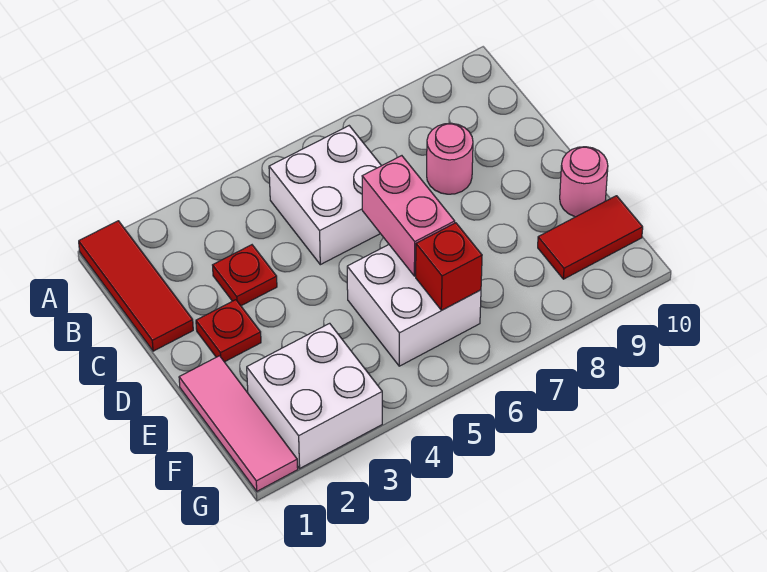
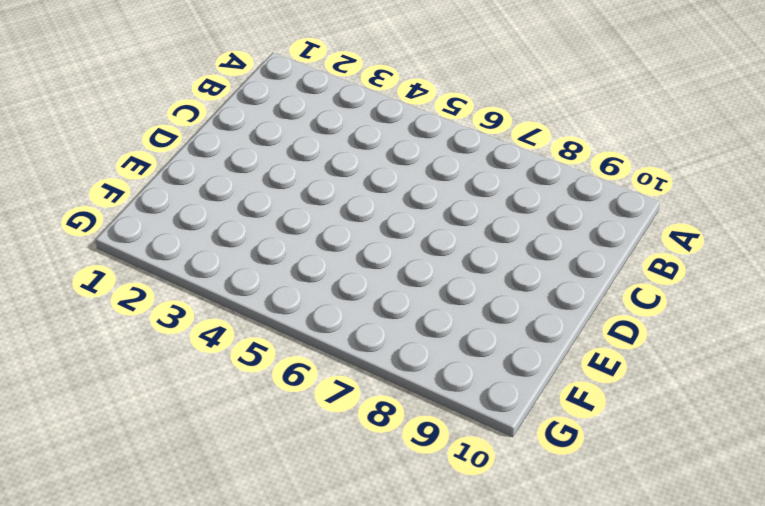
none -> red 1x3 tile [79,221,193,351]
none -> white 2x2 brick [269,126,381,265]
none -> red 1x1 plate [213,245,277,306]

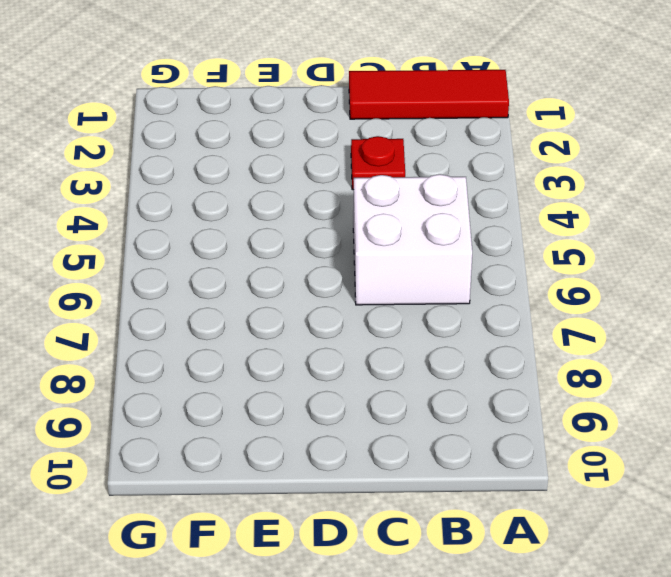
none -> pink 1x1 round brick [427,123,473,194]
none -> red 1x1 plate [196,300,261,362]
none -> pink 1x3 tile [179,356,298,491]

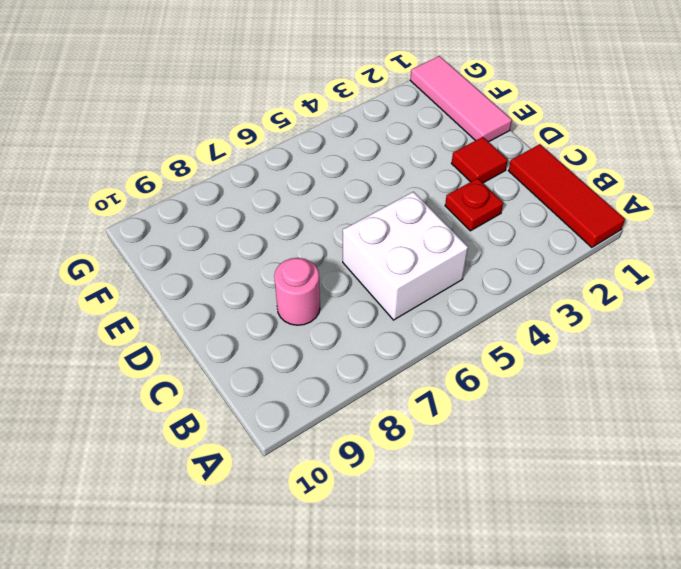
red 1x1 tile [452,137,508,183] -> red 1x1 plate [196,300,261,362]
none -> white 2x2 brick [347,245,481,366]
none -> pink 1x1 round brick [560,147,608,217]
none -> white 2x2 brick [247,323,382,468]

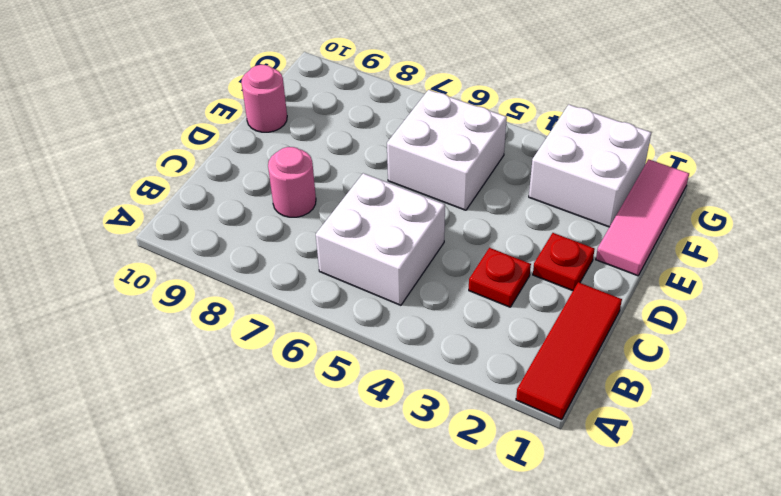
none -> red 1x2 tile [538,196,643,279]
none -> pink 1x2 brick [362,156,455,276]
none -> red 1x1 brick [416,223,482,310]

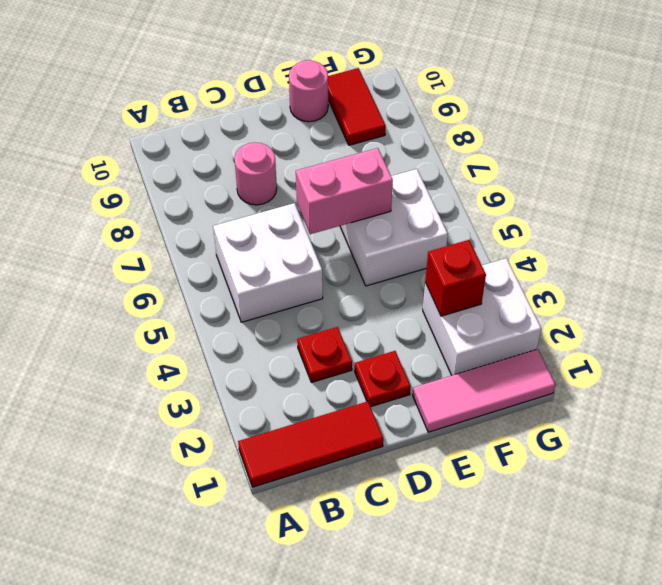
red 1x1 brick [425,240,486,316] -> red 1x1 brick moved to [416,223,482,310]

